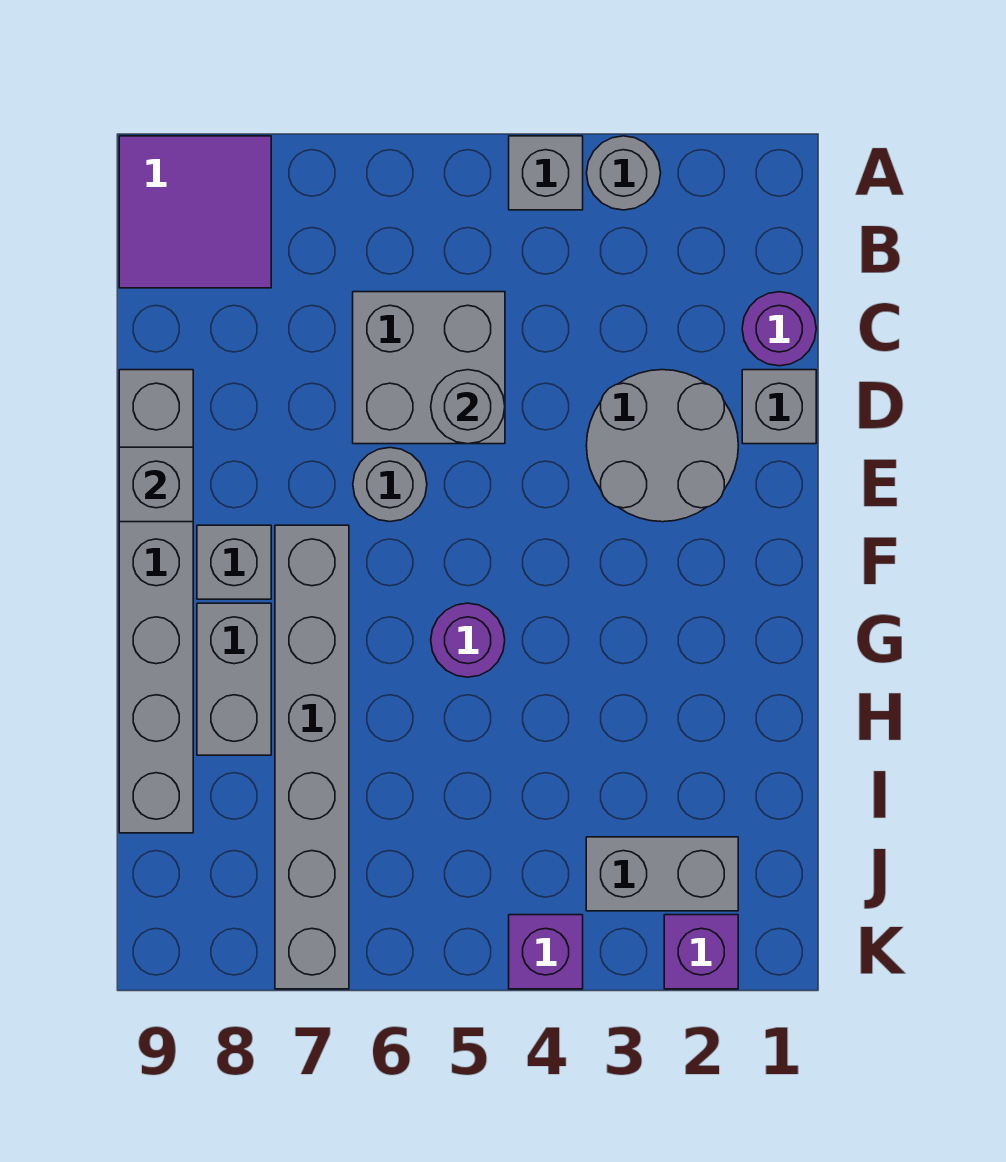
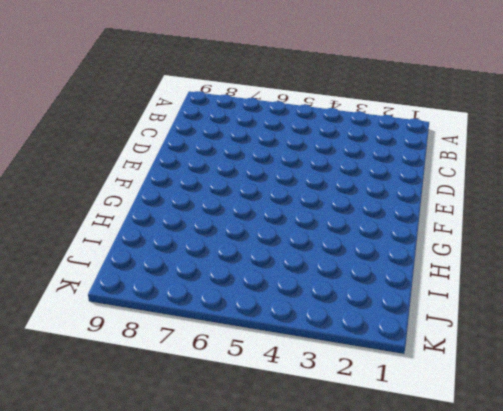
none -> grey 1x1 round brick [587,136,661,210]
none -> grey 1x1 brick [509,136,583,210]
none -> purple 2x2 tile [119,136,271,288]

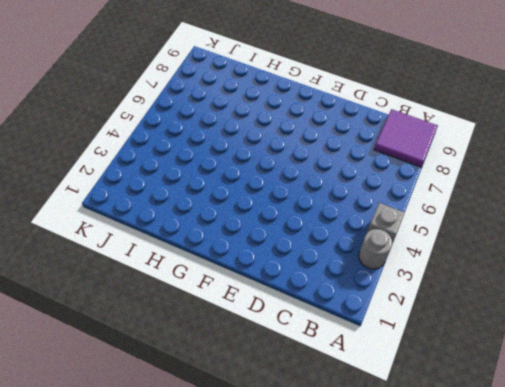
none -> purple 1x1 round brick [742,292,816,366]
none -> grey 2x2 brick [353,292,505,444]
none -> grey 1x1 brick [742,370,816,444]

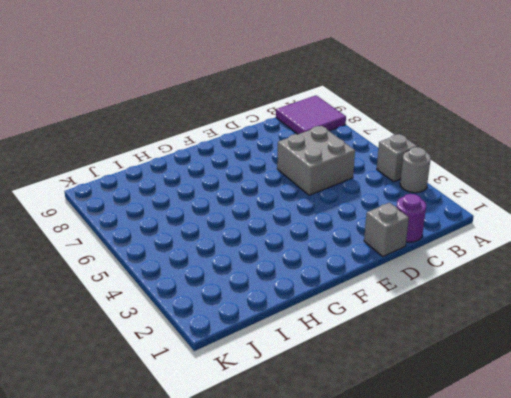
none -> grey 2x2 round brick [586,370,738,522]
none -> grey 1x6 brick [119,370,193,833]
none -> grey 1x1 round brick [353,448,427,522]

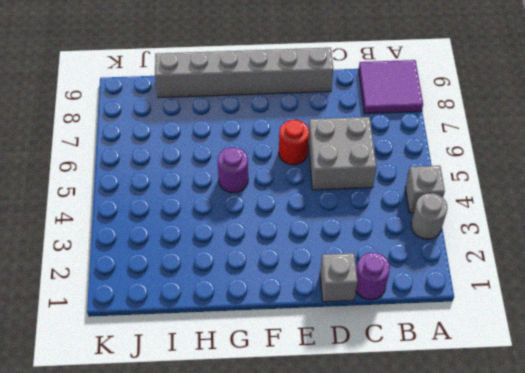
red 1x1 round brick [279,120,309,165] -> grey 1x1 round brick [353,448,427,522]
none -> grey 2x2 round brick [586,370,738,522]
none -> grey 1x6 brick [275,525,349,989]
none -> grey 1x1 brick [197,525,271,599]

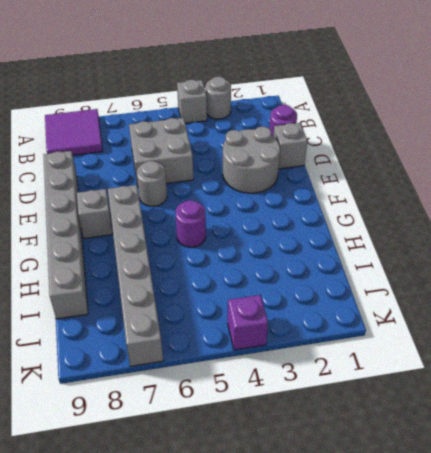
none -> grey 1x2 brick [197,603,271,755]
none -> grey 1x2 brick [586,837,738,911]
none -> purple 1x1 brick [664,915,738,989]

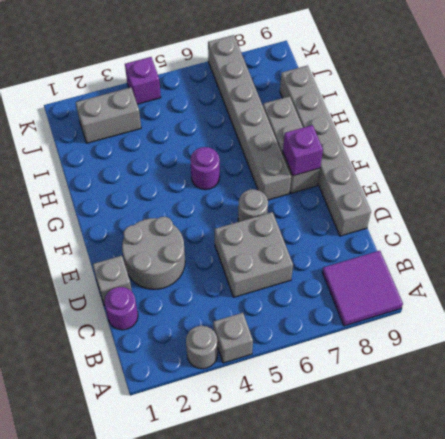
purple 1x1 brick [283,125,323,176] -> purple 1x1 brick moved to [664,915,738,989]
none -> grey 1x1 round brick [431,370,505,444]
none -> grey 1x1 brick [119,447,193,522]

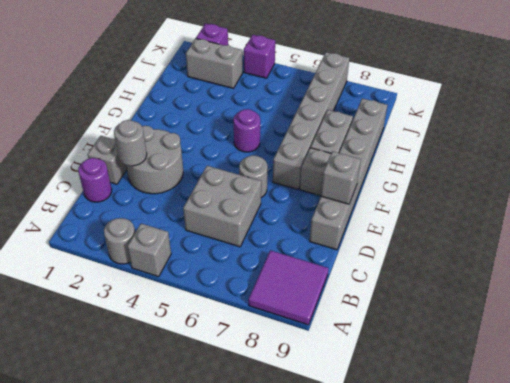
grey 1x1 round brick [114,120,147,166] -> grey 1x1 round brick moved to [431,370,505,444]

